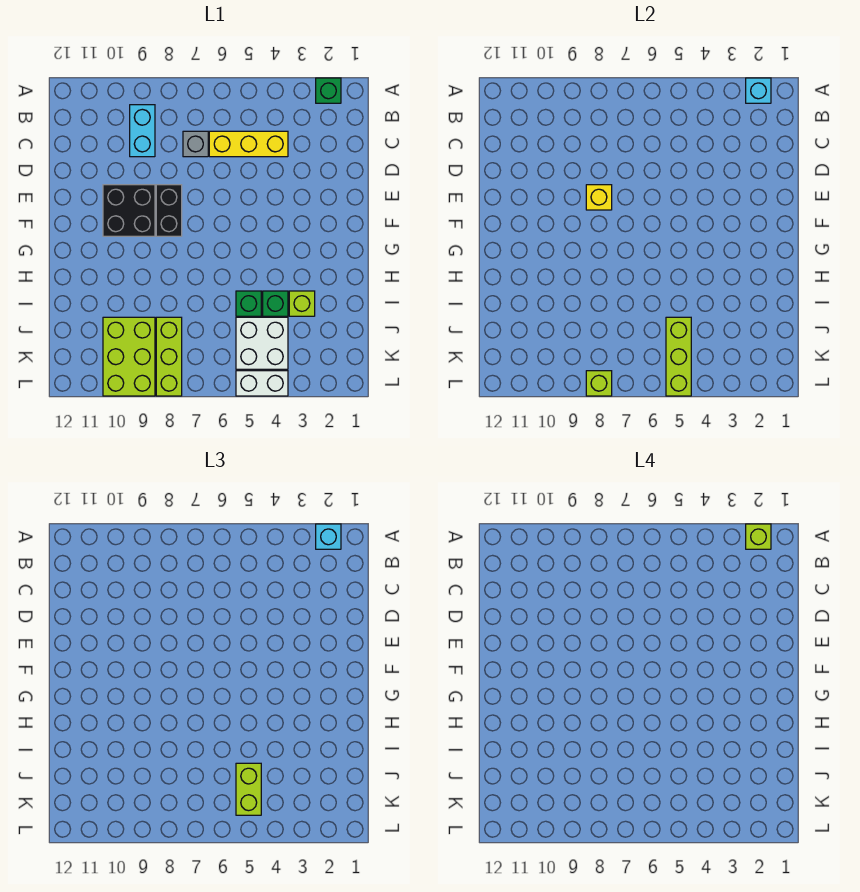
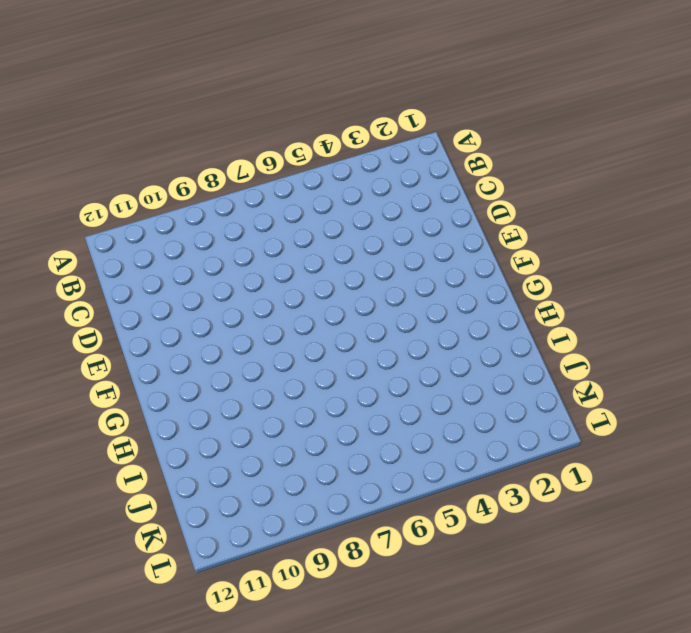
none -> green 1x1 brick [316,78,341,103]
none -> cyan 1x2 brick [130,105,155,157]
none -> yellow 1x3 brick [209,131,288,157]

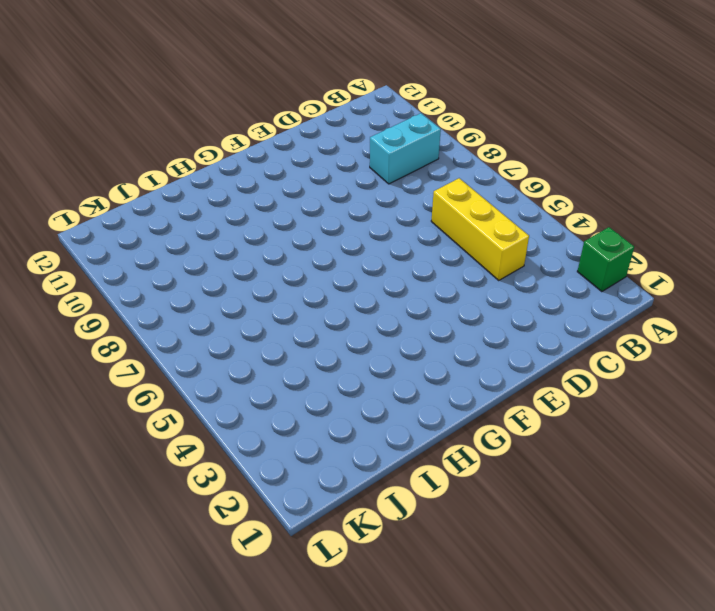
none -> grey 1x1 brick [183,131,208,157]
none -> black 1x2 brick [156,185,182,236]
none -> black 2x2 brick [103,185,155,236]

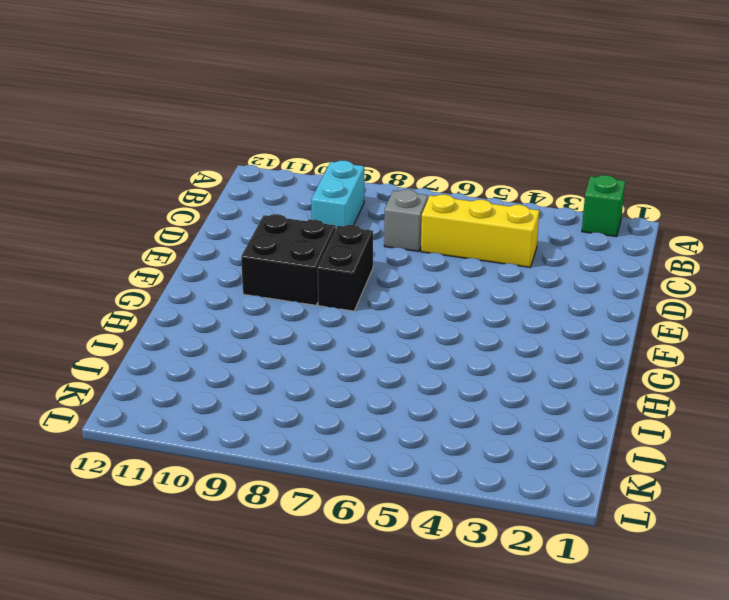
none -> lime 1x1 brick [289,291,315,316]
none -> green 1x1 brick [263,291,288,316]
none -> green 1x1 brick [236,291,261,316]

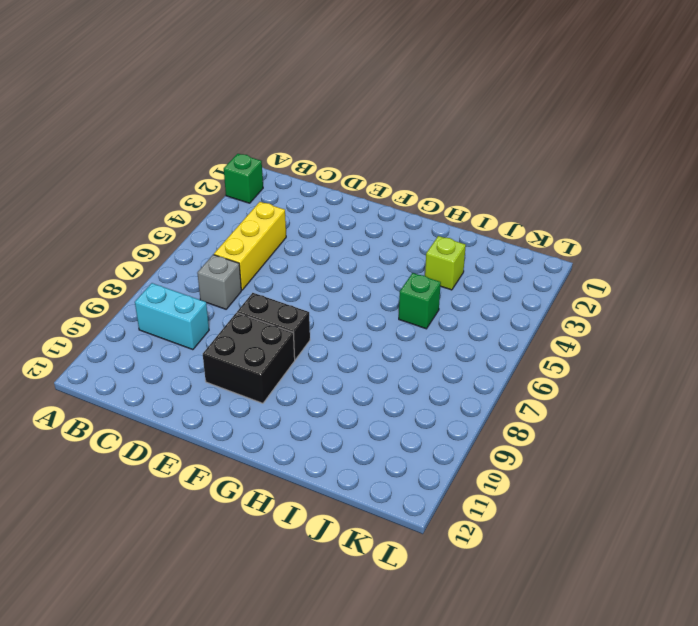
none -> green 1x1 brick [263,291,288,316]
none -> white 2x2 brick [236,317,288,369]
none -> lime 1x3 brick [156,317,182,396]

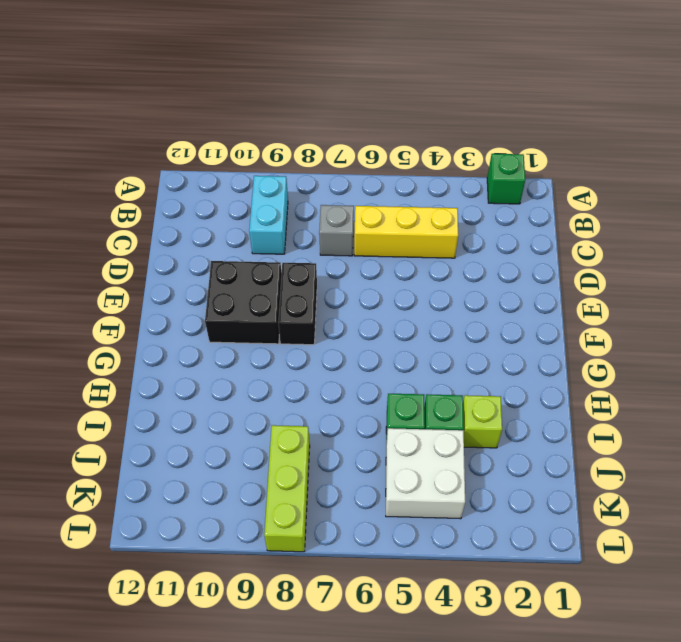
none -> lime 2x3 brick [103,317,155,396]
none -> white 1x2 brick [236,371,288,396]
none -> cyan 1x1 brick [746,78,771,103]

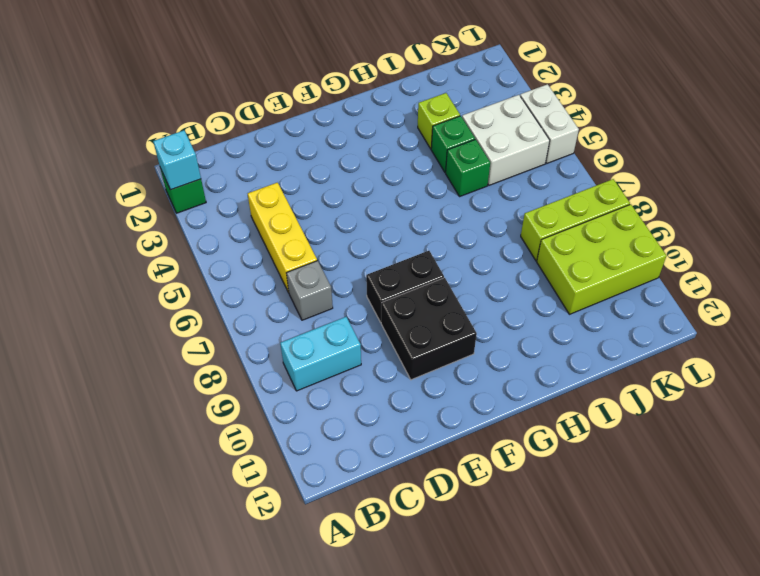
none -> yellow 1x1 brick [586,185,612,210]
none -> lime 1x3 brick [666,317,691,396]
none -> lime 1x1 brick [586,371,612,396]

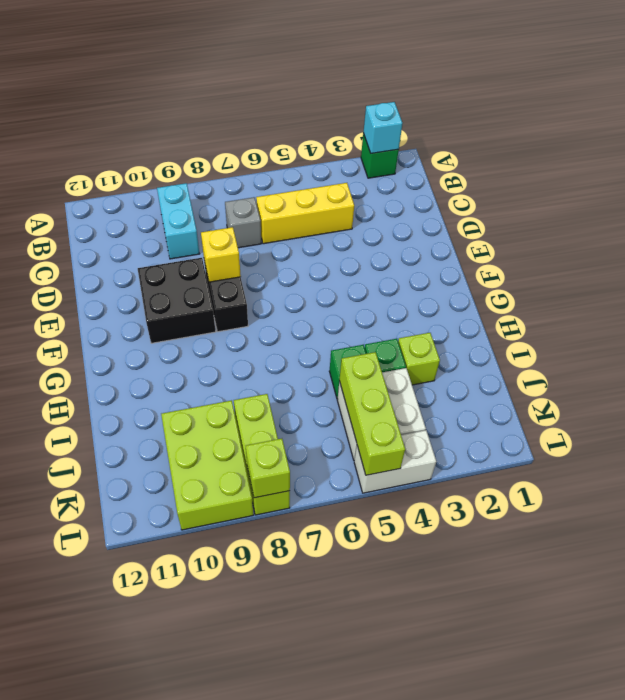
none -> cyan 1x1 brick [316,524,341,549]
none -> lime 1x2 brick [236,763,261,815]
none -> lime 1x1 brick [746,524,771,549]

